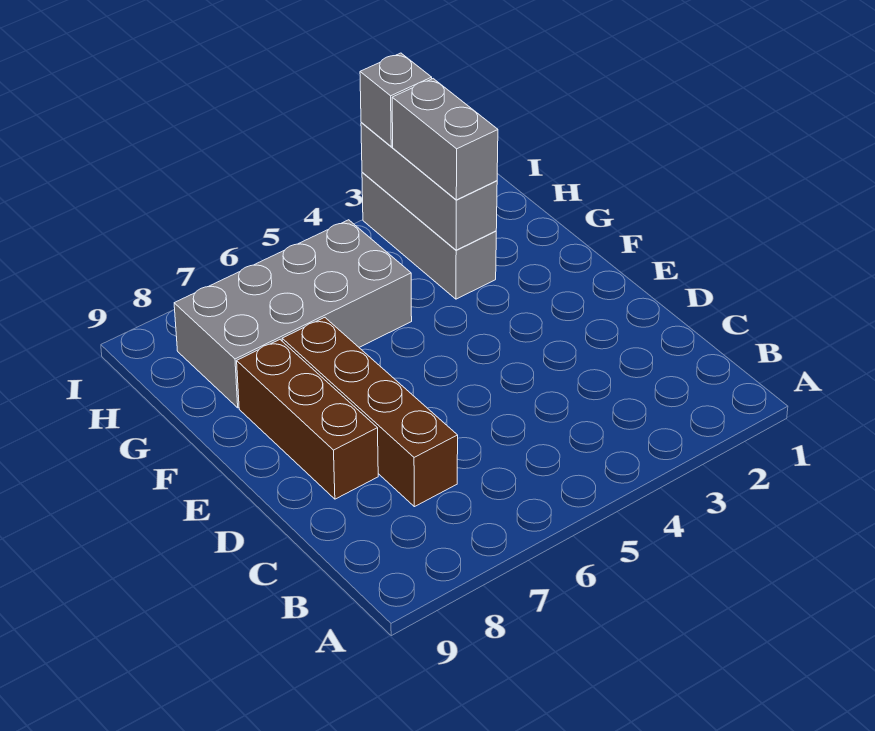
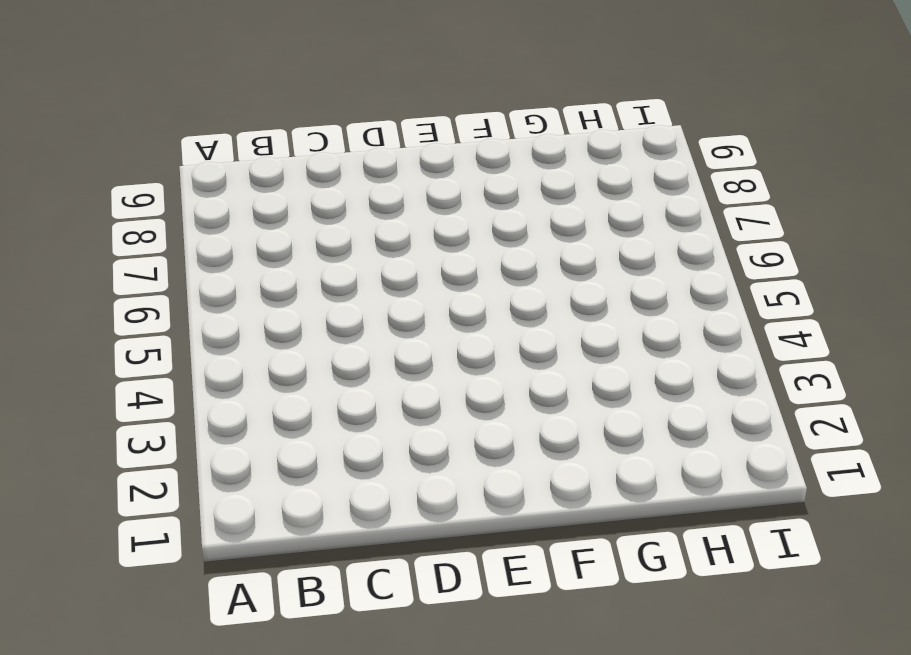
none -> brown 1x4 brick [282,318,458,507]
none -> brown 1x3 brick [237,340,378,499]

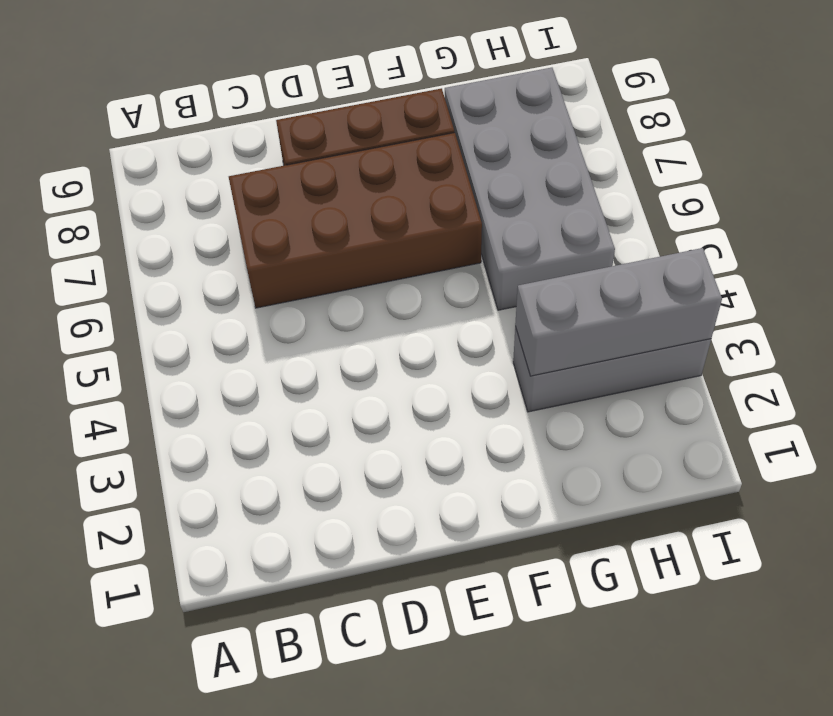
brown 2x4 brick [229,133,482,308] -> brown 1x4 brick [282,318,458,507]
none -> grey 1x2 brick [392,79,498,200]
none -> grey 1x1 brick [360,53,432,146]

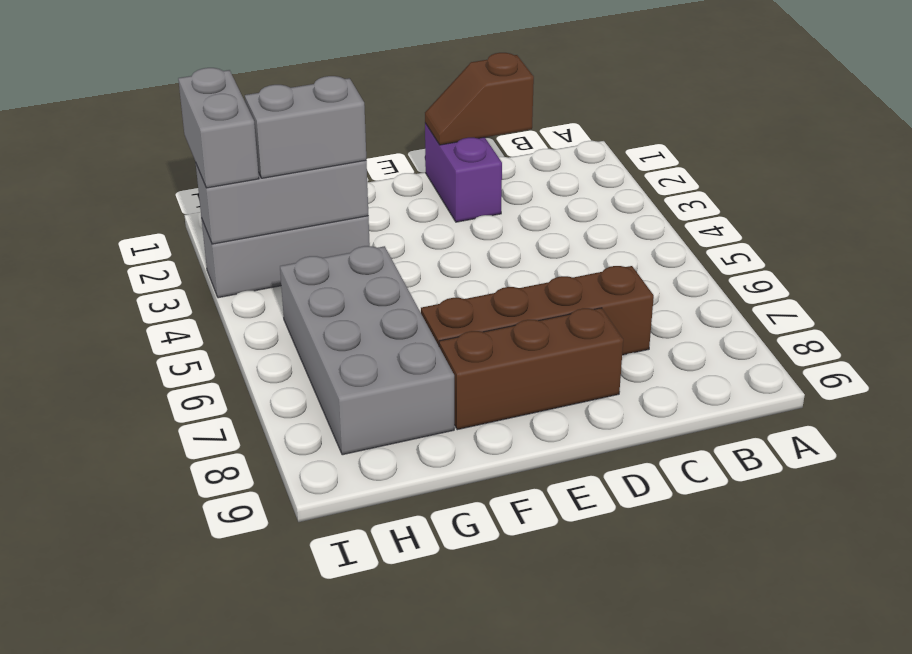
brown 1x2 slope [425,53,534,145] -> none
purple 1x2 brick [425,123,502,222] -> none
grey 1x2 brick [178,68,259,188] -> grey 1x1 brick [360,53,432,146]

